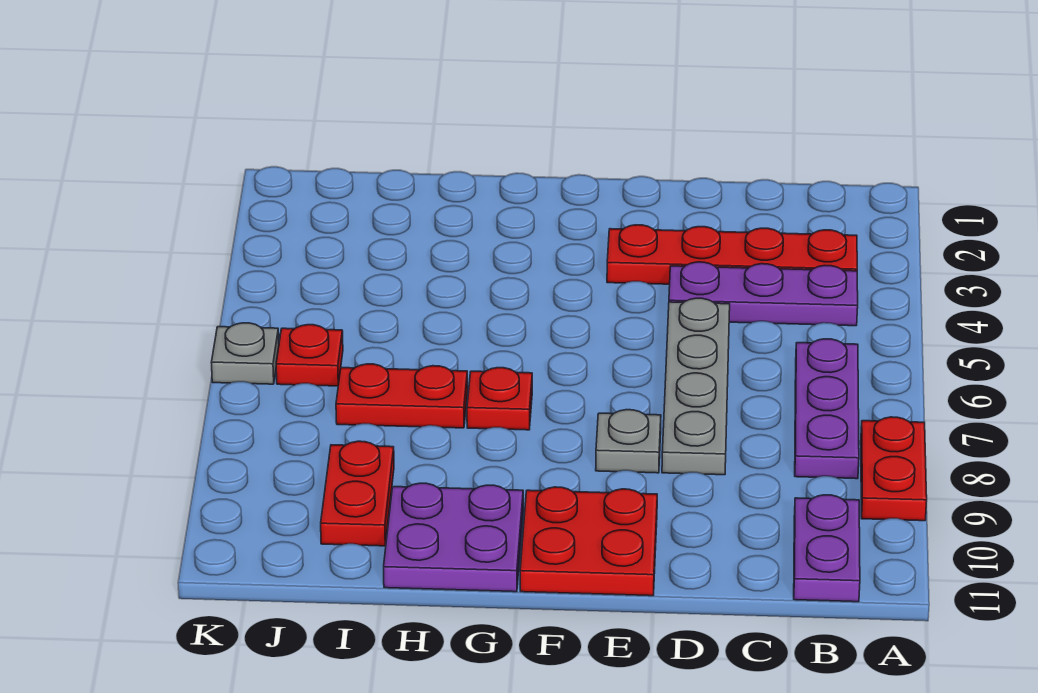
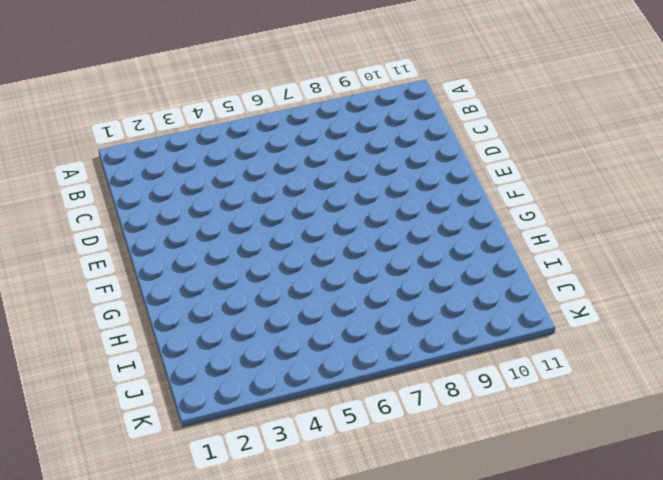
none -> red 1x2 plate [861,417,927,521]
none -> red 1x4 plate [607,225,857,284]
none -> purple 1x3 plate [669,262,858,326]

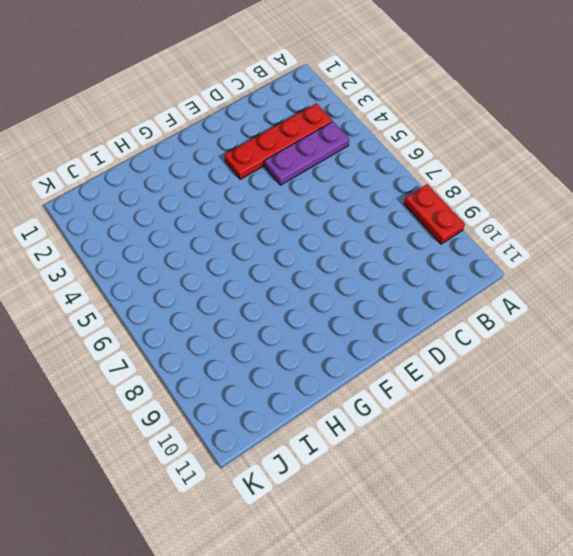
none -> purple 1x3 plate [795,339,859,479]
none -> purple 1x2 plate [794,495,860,602]
none -> grey 1x4 plate [662,298,730,475]

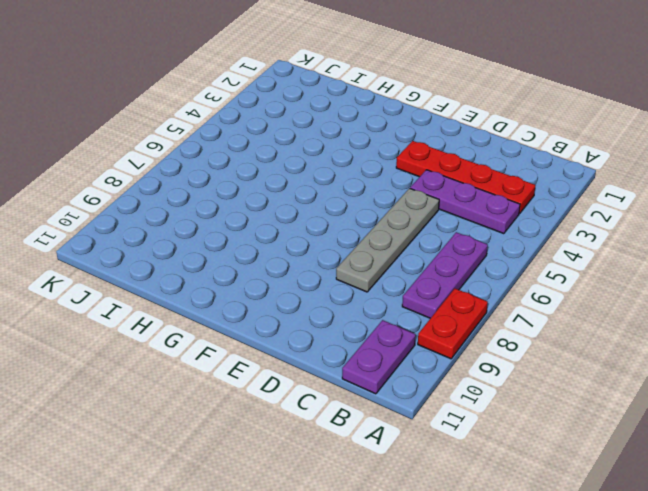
none -> grey 1x1 plate [596,410,661,473]
none -> red 2x2 plate [520,487,657,596]
none -> red 1x1 plate [467,368,532,430]

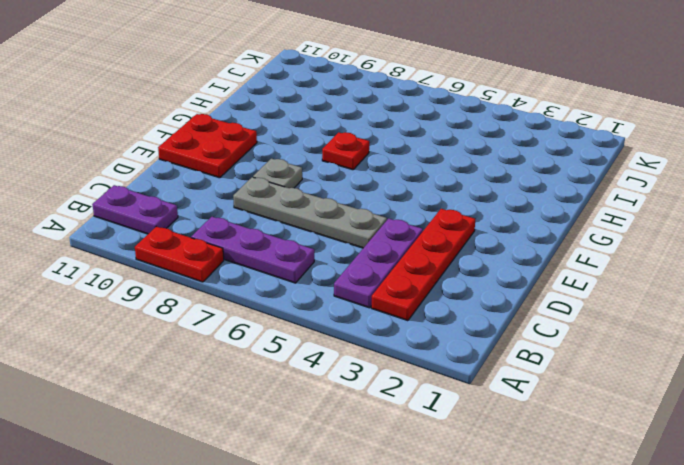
none -> purple 2x2 plate [384,483,523,592]
none -> red 1x2 plate [336,364,468,428]
none -> red 1x2 plate [321,441,394,546]

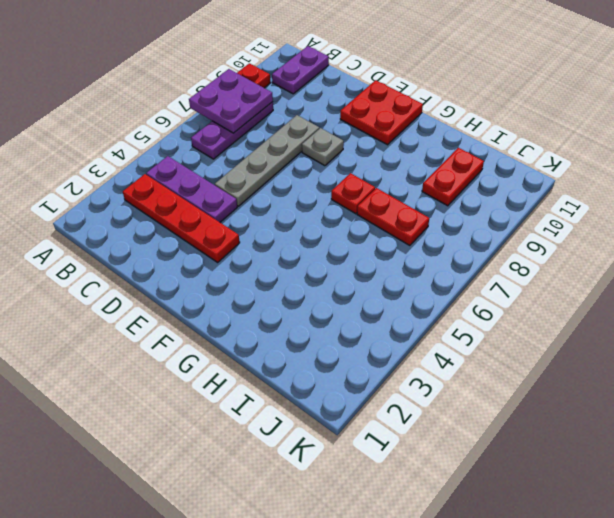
purple 2x2 plate [189,69,273,133] -> purple 2x2 plate moved to [384,483,523,592]
none -> red 1x1 plate [276,325,343,386]
none -> grey 1x1 plate [211,323,279,384]

